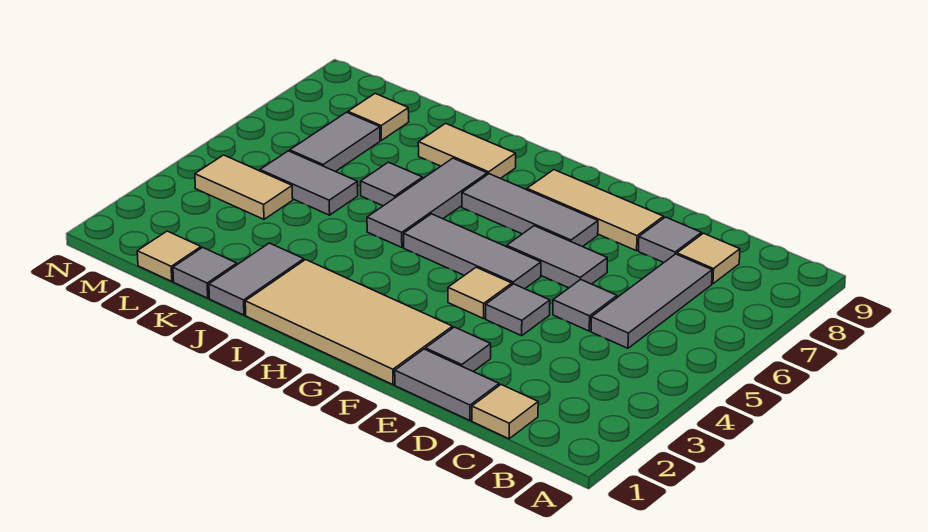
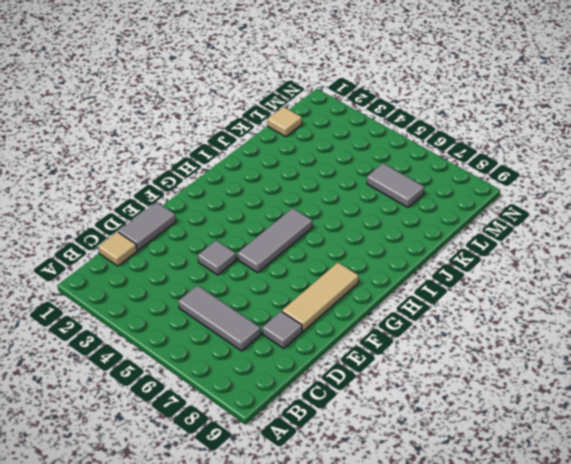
none -> tan 1x1 tile [677,233,740,284]
none -> grey 1x1 tile [553,279,617,331]
none -> grey 1x1 tile [425,327,491,372]

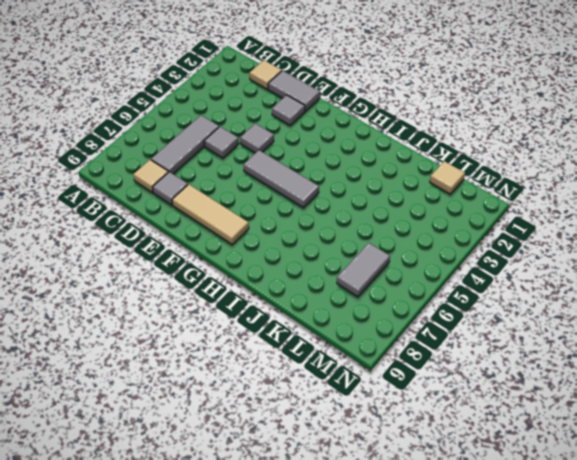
none -> grey 1x2 tile [507,226,607,288]
none -> tan 2x4 tile [245,260,452,385]
none -> tan 1x1 tile [448,267,512,318]

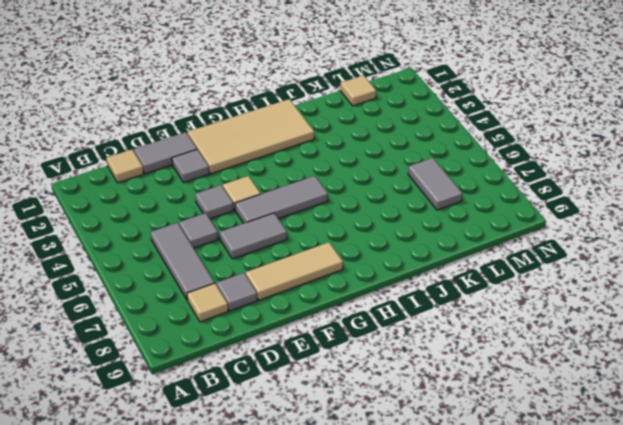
none -> grey 1x3 tile [462,174,598,247]
none -> grey 1x3 tile [367,158,487,247]
none -> tan 1x2 tile [418,123,516,179]

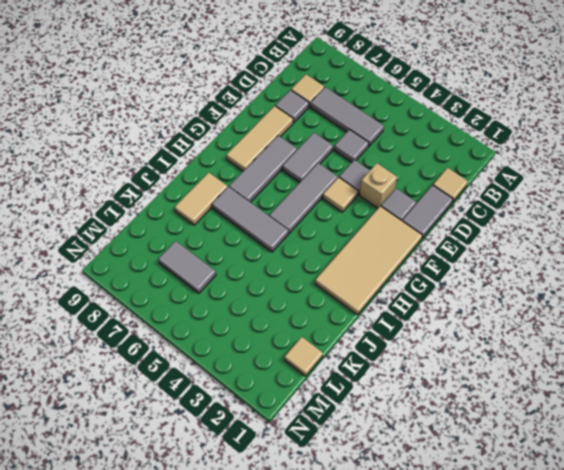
tan 1x1 brick [360,163,397,208] -> none
none -> grey 1x2 tile [209,243,304,315]
none -> grey 1x1 tile [361,162,422,206]
none -> grey 1x1 tile [173,247,237,298]

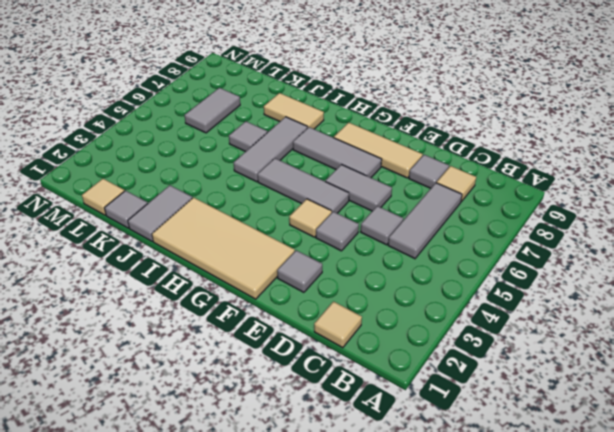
none -> grey 1x2 tile [395,349,499,420]
none -> grey 1x2 tile [260,151,358,215]
none -> tan 1x2 tile [195,155,293,219]

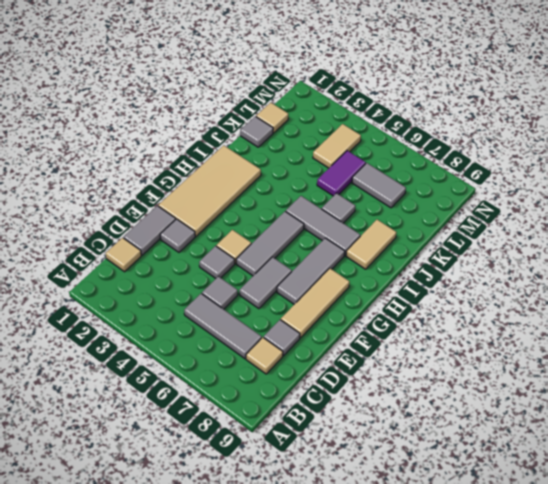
purple 1x2 tile [317,151,366,196] -> grey 1x2 tile [260,151,358,215]
none -> grey 1x2 tile [209,243,304,315]
none -> tan 1x1 tile [348,93,409,140]

